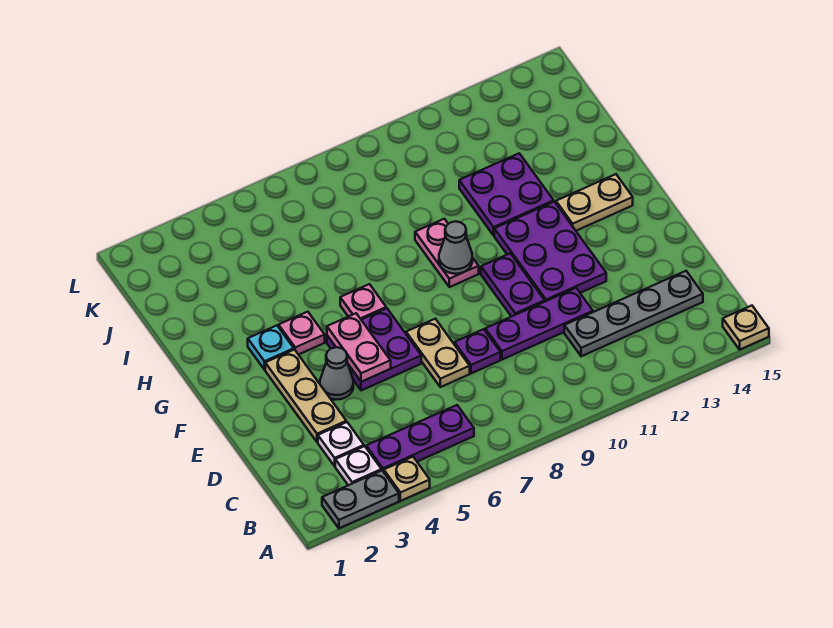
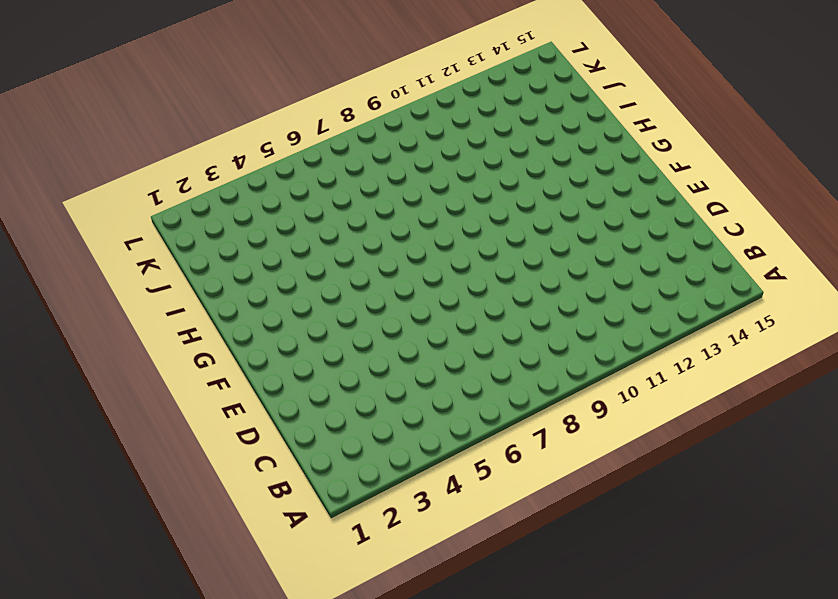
none -> grey 1x2 plate [322,470,399,528]
none -> tan 1x1 plate [384,457,430,501]
none -> tan 1x1 plate [723,306,769,350]

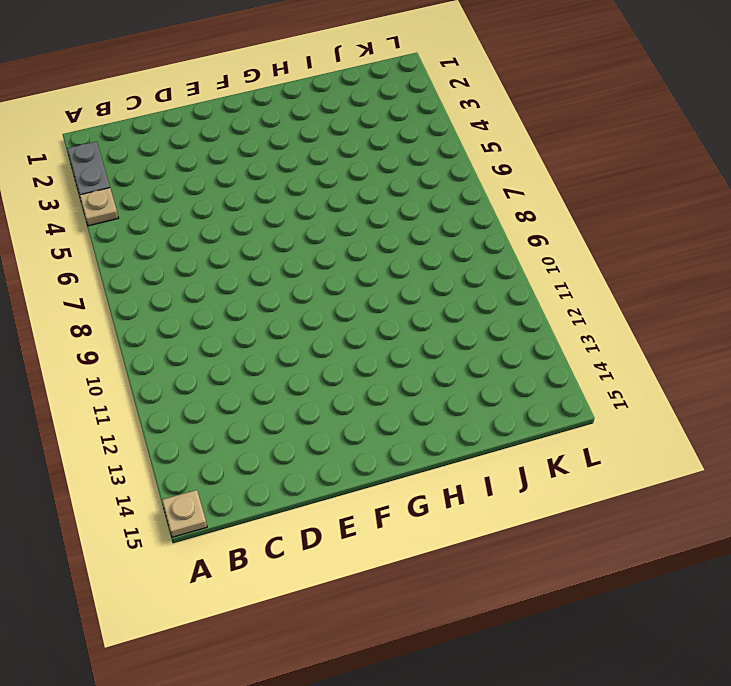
none -> white 1x1 plate [335,446,381,485]
none -> purple 1x3 plate [366,405,474,472]
none -> white 1x1 plate [318,422,364,466]

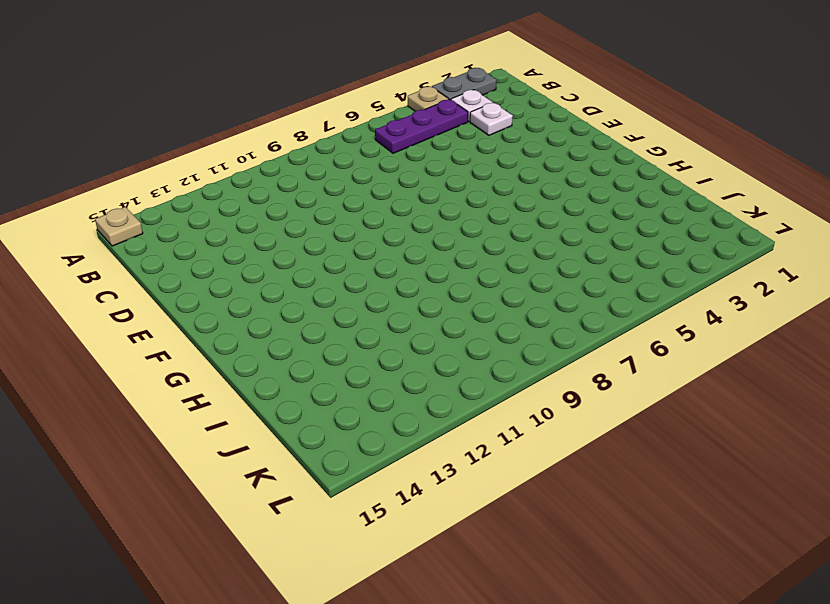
none -> grey 1x4 plate [564,271,703,356]
none -> tan 1x3 plate [265,350,346,442]
none -> tan 1x2 plate [406,319,470,387]

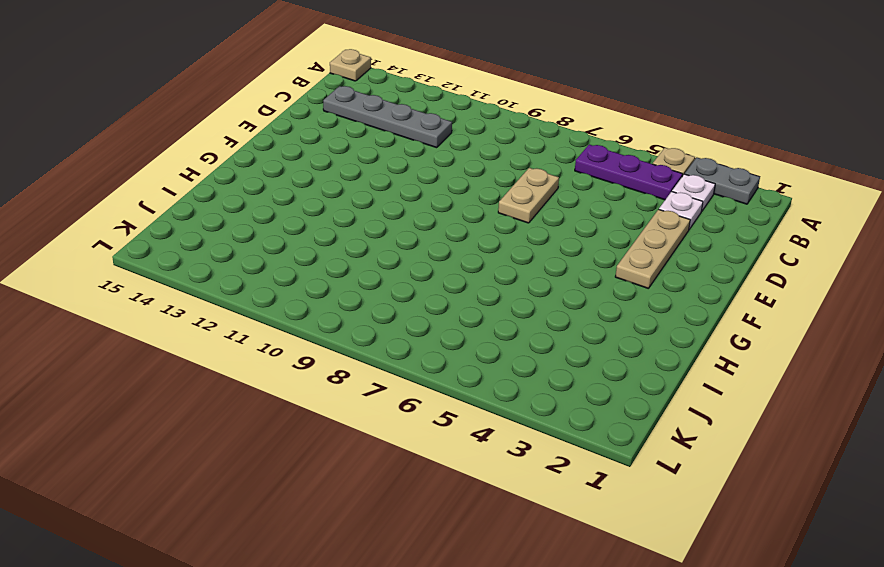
none -> purple 1x1 plate [454,329,501,373]
none -> purple 1x3 plate [485,288,593,360]
none -> grey 1x1 cone [320,347,353,400]

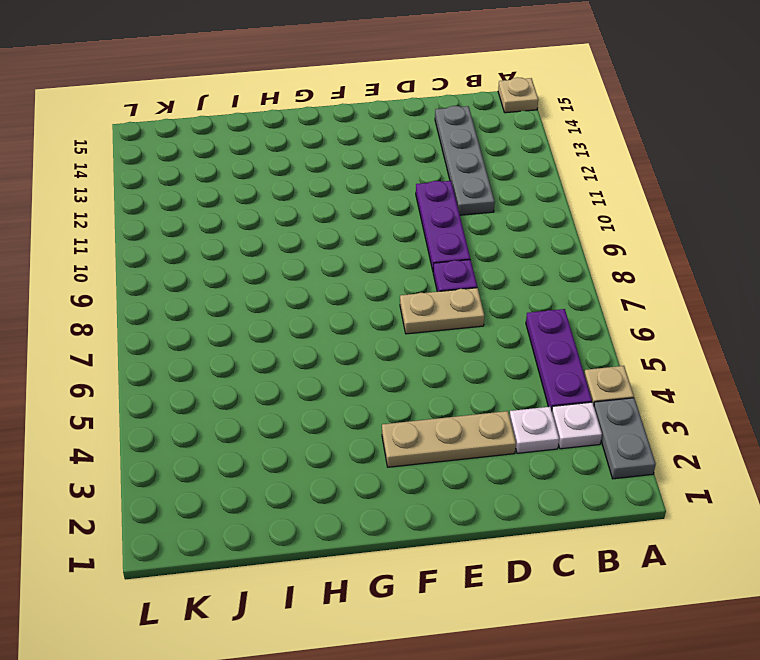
none -> grey 1x1 cone [320,347,353,400]
none -> purple 2x2 plate [327,308,421,391]
none -> purple 1x2 plate [481,253,545,317]

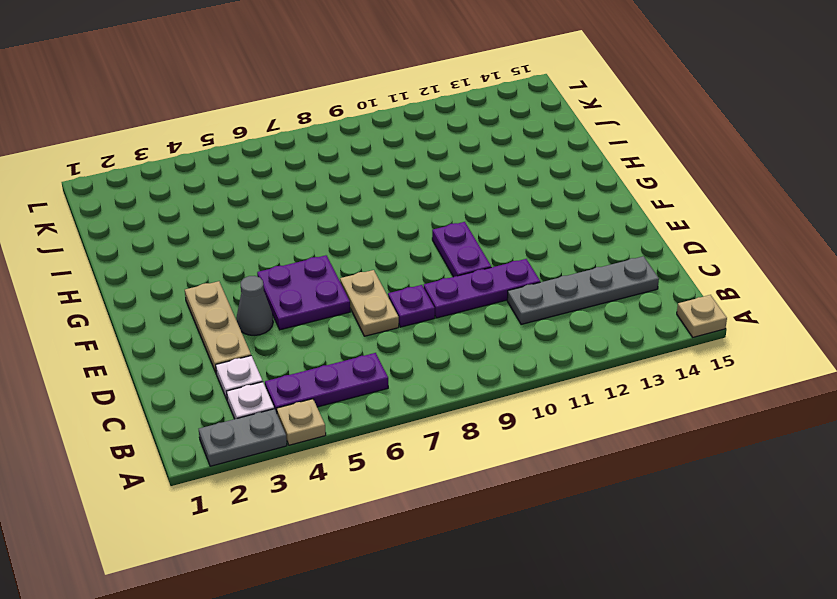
none -> purple 2x3 plate [494,202,606,301]
none -> cyan 1x1 plate [248,326,294,370]
none -> pink 1x1 plate [279,312,325,355]

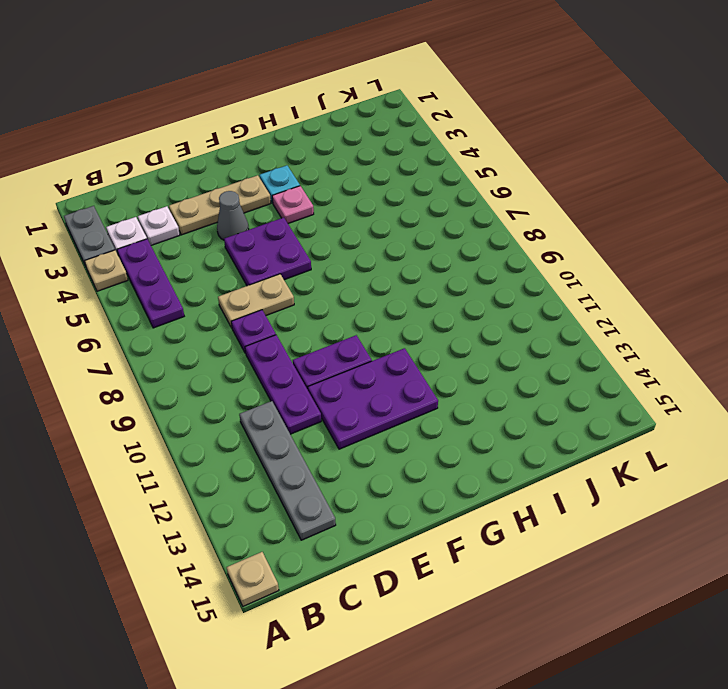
none -> pink 1x1 plate [340,284,386,320]
none -> pink 1x2 plate [415,219,479,287]
none -> tan 1x2 plate [556,174,633,231]

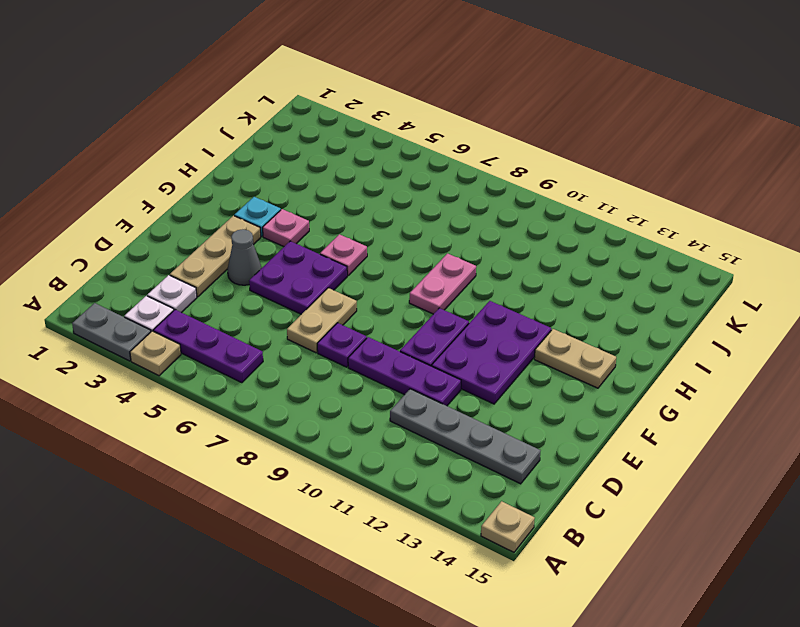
none -> purple 2x2 plate [459,153,554,236]
none -> pink 1x2 plate [327,313,391,382]
none -> grey 1x1 cone [439,221,472,274]

